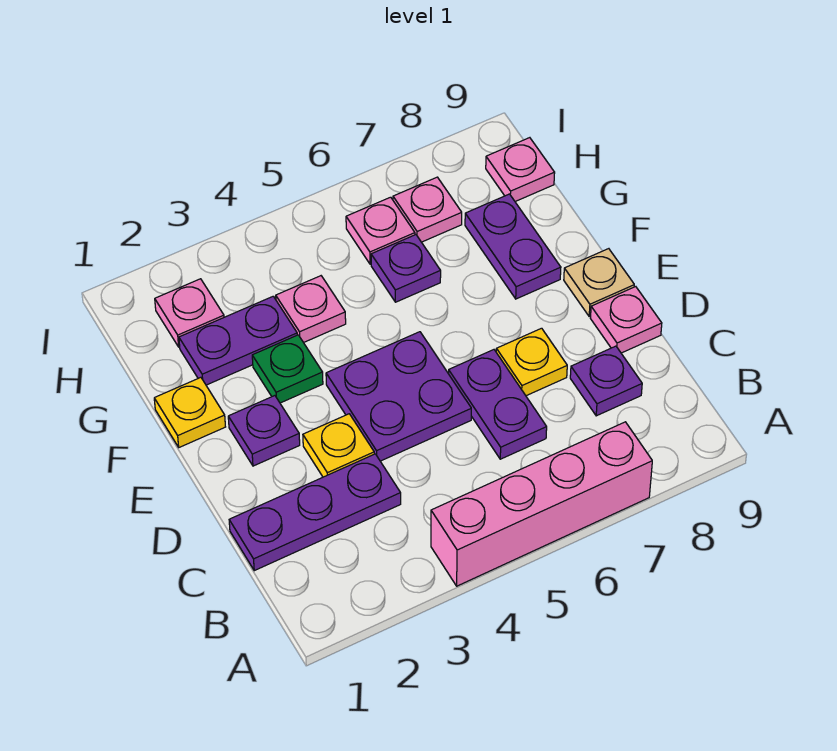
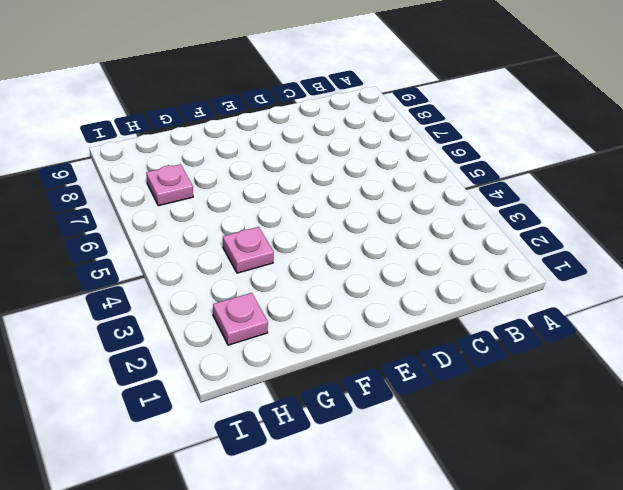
none -> pink 1x4 brick [431,422,652,586]
none -> purple 1x3 plate [229,454,401,571]
none -> purple 1x2 plate [449,350,547,459]

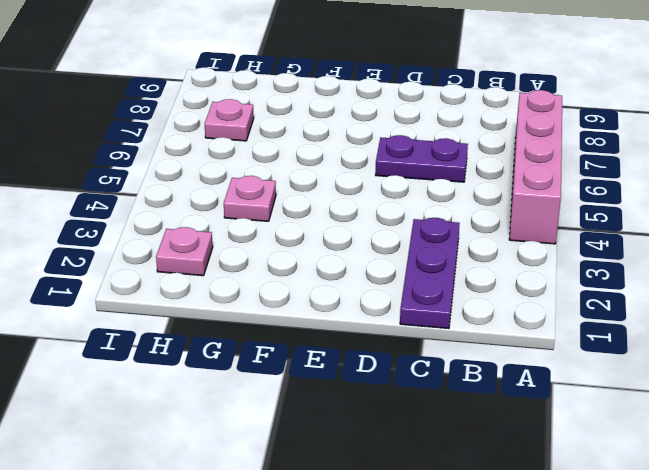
none -> purple 1x1 plate [570,346,642,416]
none -> yellow 1x1 plate [303,414,374,477]
none -> purple 2x2 plate [326,332,471,461]

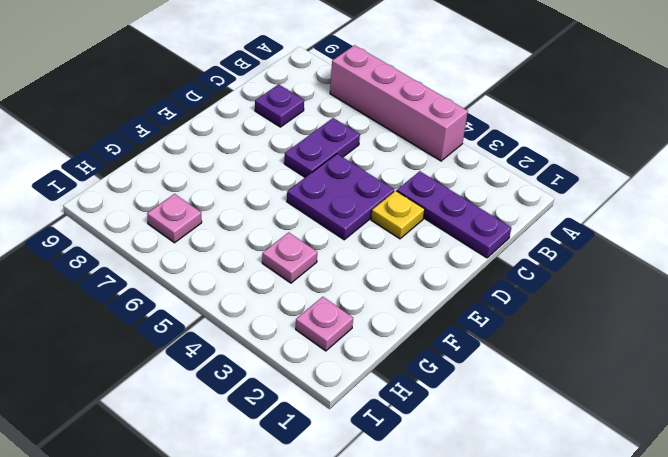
none -> yellow 1x1 plate [496,328,567,396]
none -> pink 1x1 plate [590,287,662,353]
none -> purple 1x1 plate [228,396,300,466]

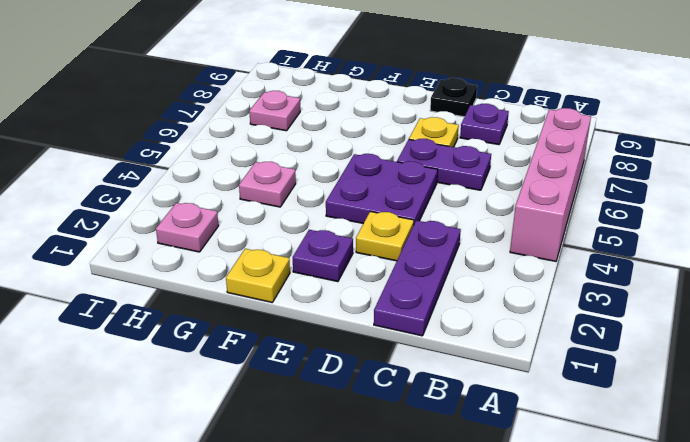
black 1x1 plate [430,78,477,117] -> pink 1x1 plate [590,287,662,353]
none -> tan 1x1 plate [564,249,634,316]
none -> green 1x1 plate [252,335,323,403]
none -> purple 1x2 plate [465,194,561,299]

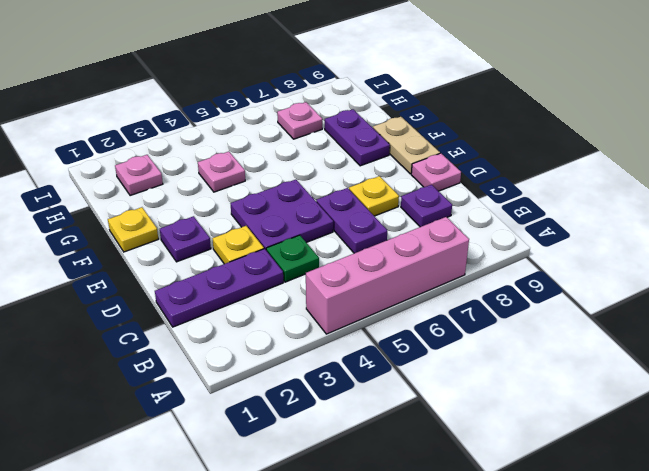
green 1x1 plate [266,235,319,282] -> green 1x1 plate moved to [252,335,323,403]
tan 1x2 plate [373,117,440,174] -> tan 1x1 plate [564,249,634,316]
none -> purple 1x2 plate [179,296,297,385]
none -> purple 1x1 plate [371,235,441,302]
none -> pink 1x1 plate [346,197,415,264]

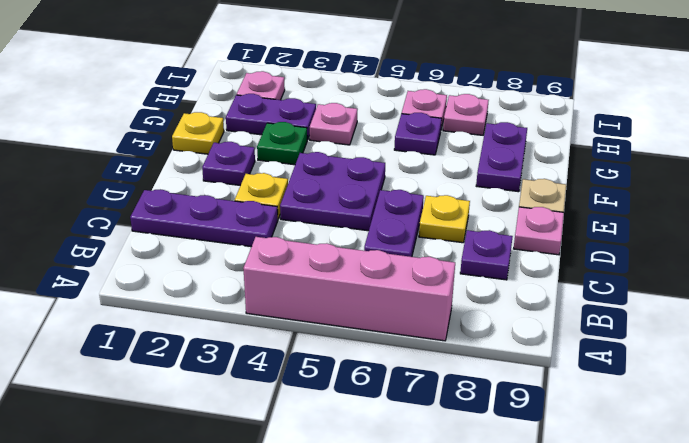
none -> pink 1x1 plate [486,138,555,202]

